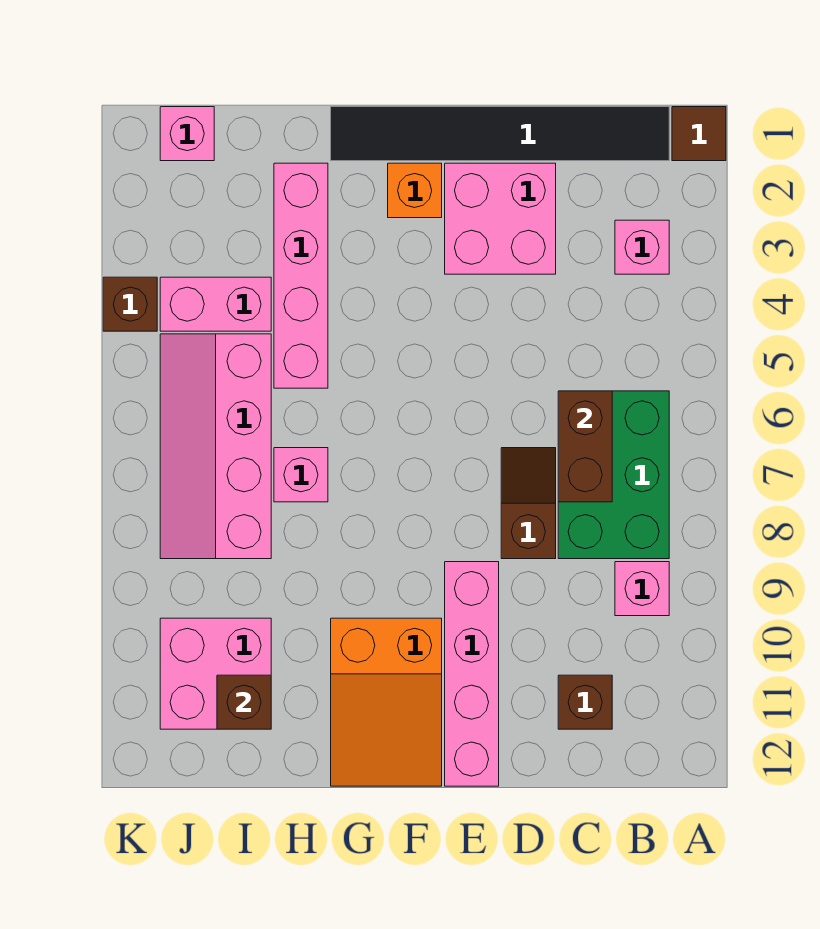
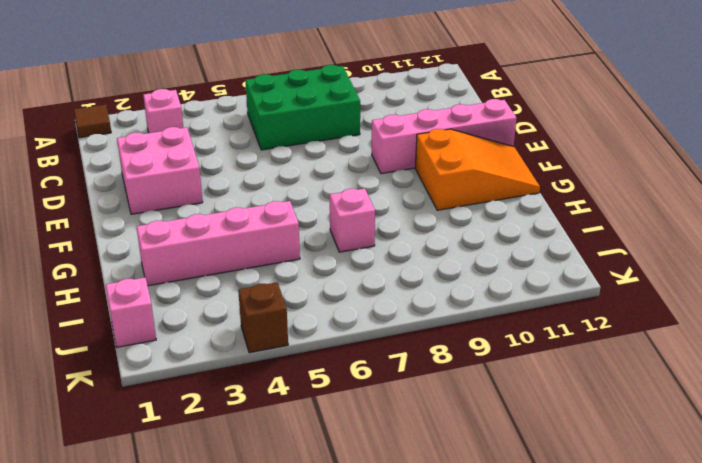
none -> black 1x6 tile [331,107,669,161]
none -> pink 1x1 brick [615,562,669,616]
none -> brown 1x1 brick [558,675,612,729]

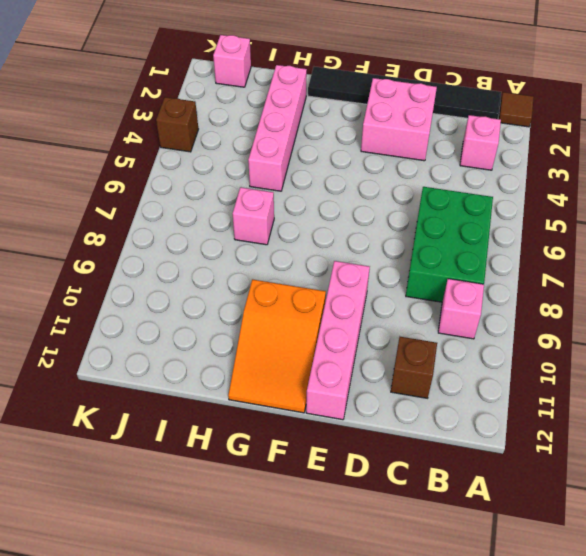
none -> brown 1x2 slope [501,448,556,559]
none -> orange 1x1 brick [388,163,442,218]
none -> pink 1x2 brick [160,277,271,331]

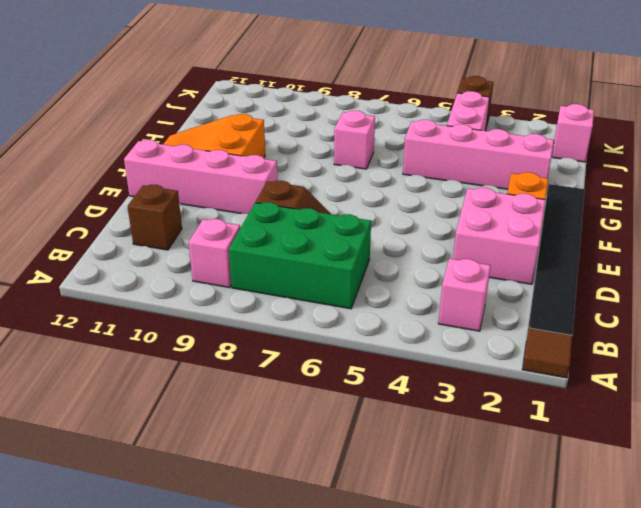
none -> pink 2x4 slope [160,334,271,559]
none -> pink 2x2 brick [160,618,271,729]
none -> brown 1x2 brick [558,391,612,502]

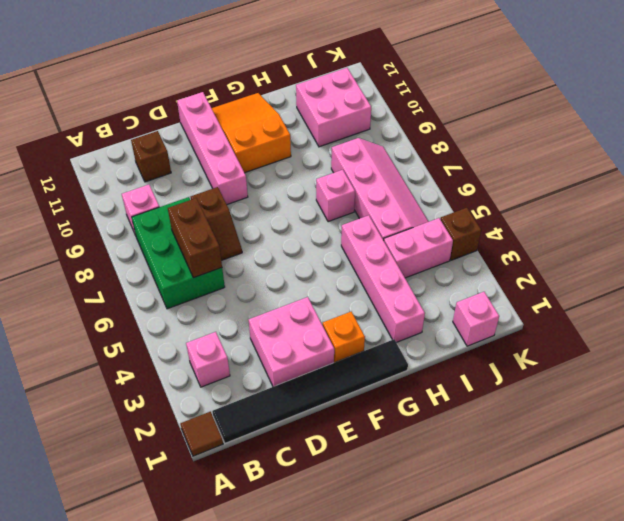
none -> brown 1x1 brick [217,675,271,729]

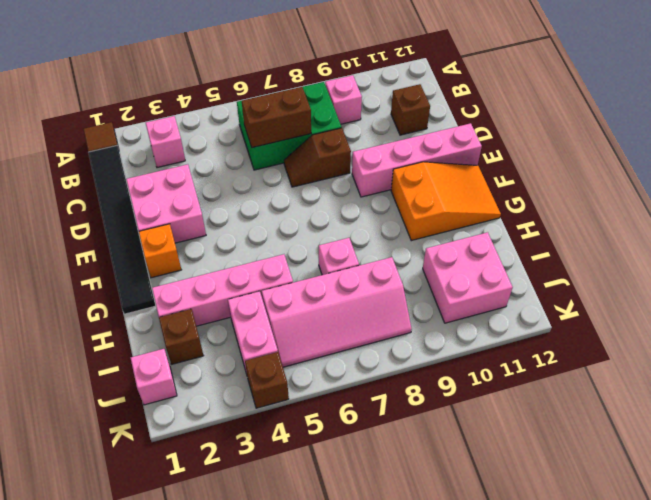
brown 1x1 brick [159,309,204,364] -> brown 1x1 brick moved to [217,675,271,729]

